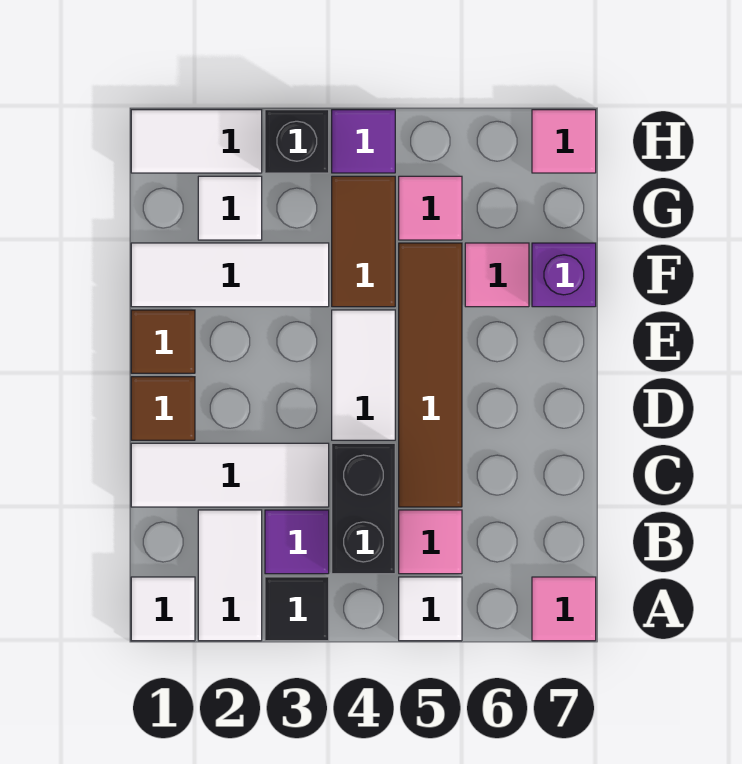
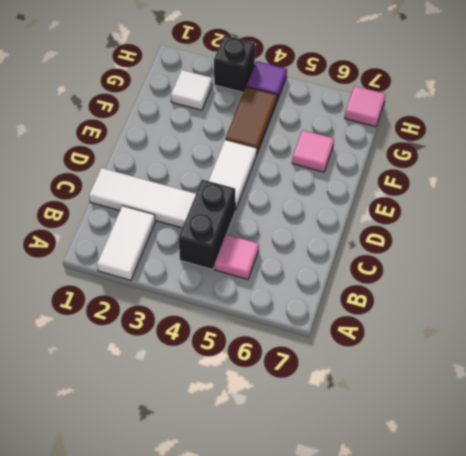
none -> white 1x1 tile [131,577,195,641]
none -> black 1x1 tile [265,577,329,641]
none -> white 1x1 tile [399,577,462,641]

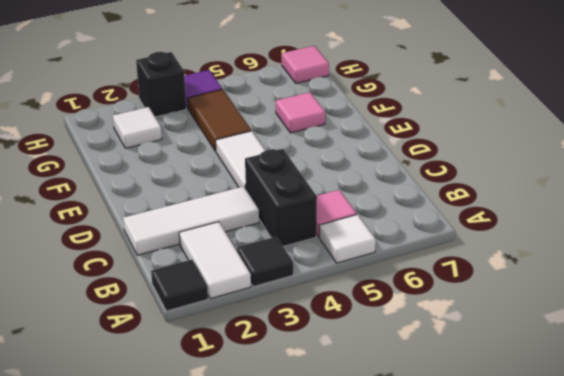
black 1x1 tile [151,260,208,311] -> white 1x1 tile [131,577,195,641]
none -> pink 1x1 tile [532,577,596,641]
none -> purple 1x1 tile [265,510,329,574]
none -> brown 1x4 tile [399,243,462,507]

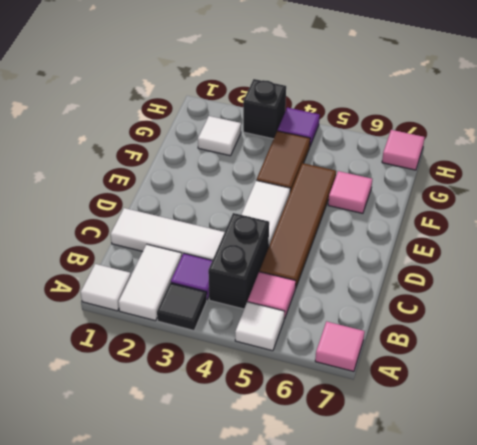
none -> brown 1x1 tile [131,377,195,440]
none -> brown 1x1 tile [131,310,195,373]
none -> white 1x3 tile [131,243,329,307]

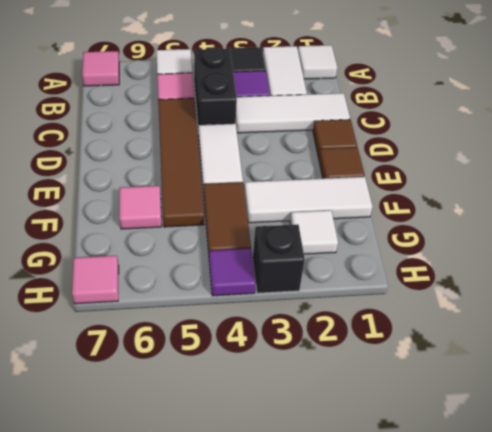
none -> purple 1x1 brick [532,243,596,307]
none -> pink 1x1 tile [399,176,462,240]
none -> white 1x2 tile [131,110,262,173]

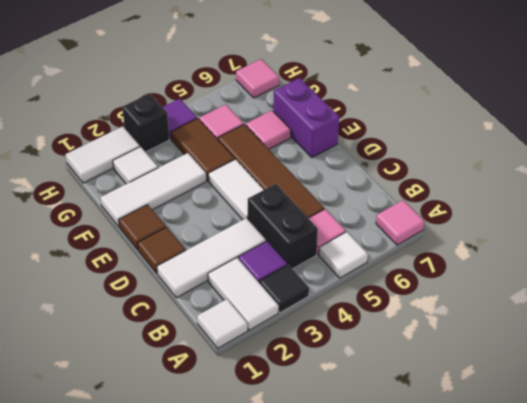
purple 1x2 brick [273,78,339,157] -> purple 1x1 brick [532,243,596,307]

